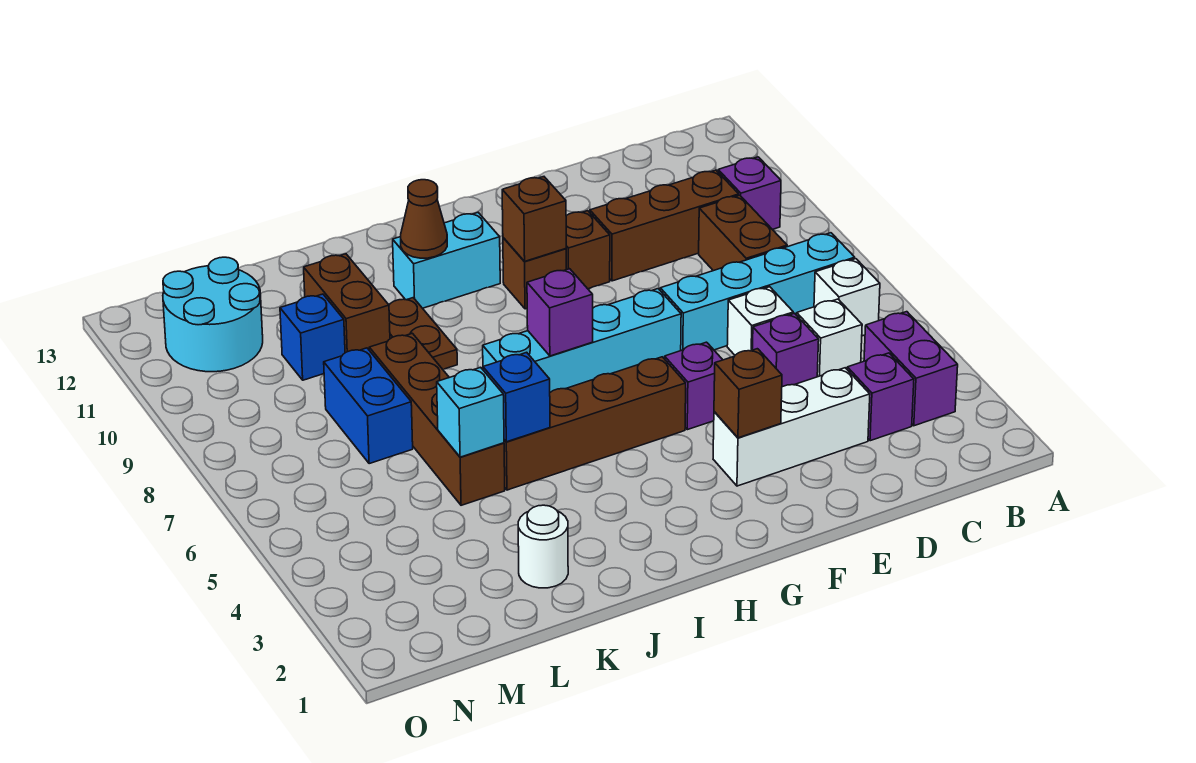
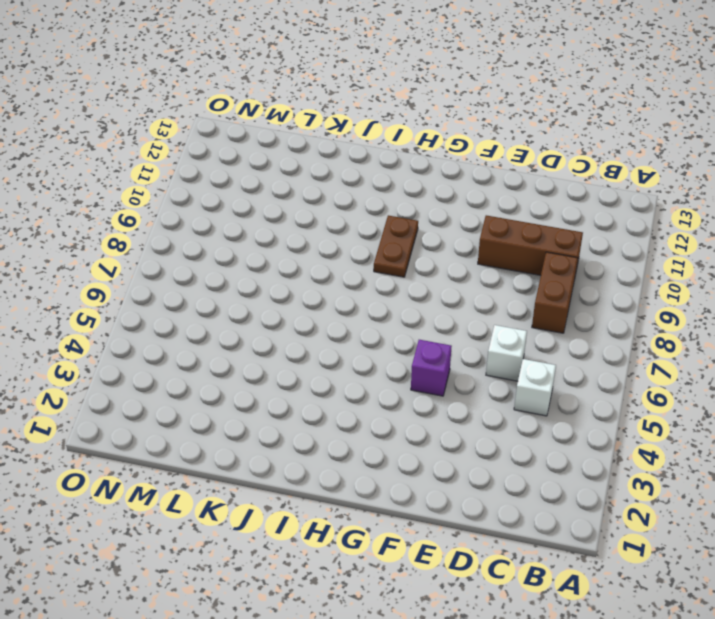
brown 1x2 plate [374,215,418,277] -> brown 1x2 plate moved to [389,298,457,369]
none -> purple 1x2 brick [864,312,958,426]
none -> white 1x1 brick [814,259,880,336]
none -> cyan 1x4 brick [660,233,855,350]
none -> purple 1x1 brick [718,157,781,229]

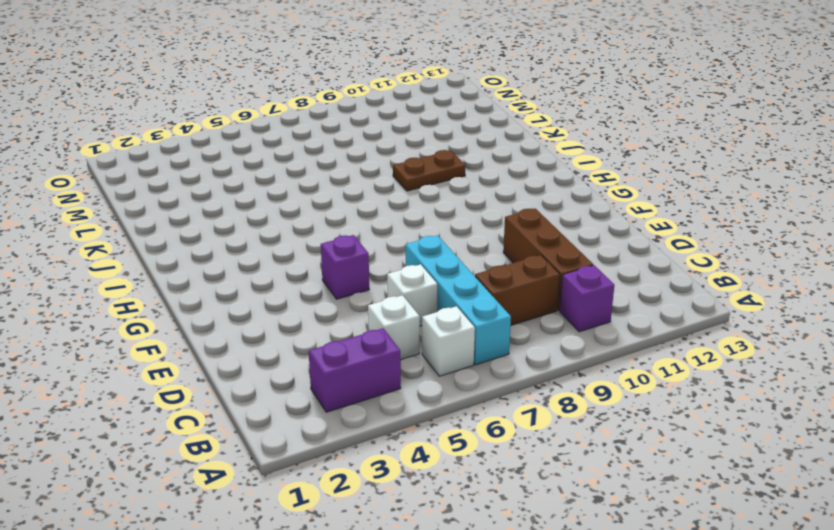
none -> purple 1x1 brick [847,353,914,441]
none -> white 1x3 brick [713,368,870,486]
none -> purple 1x1 brick [752,313,819,387]
none -> cyan 1x4 brick [483,289,681,392]

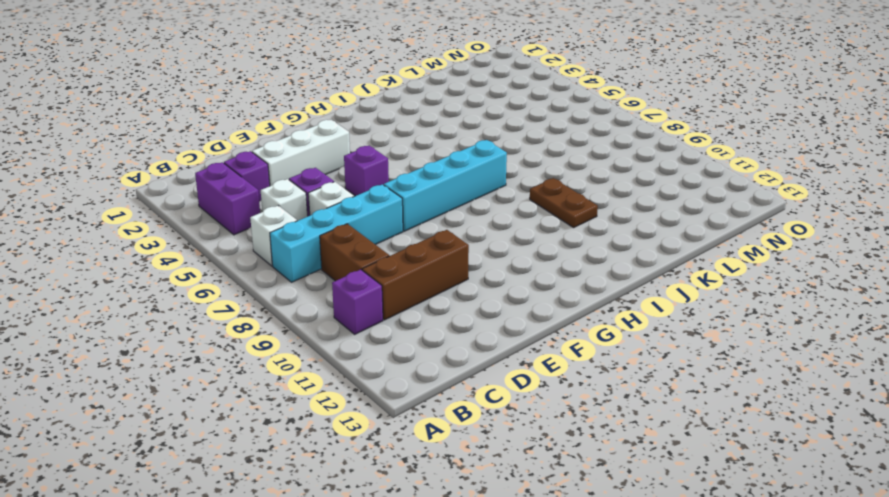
none -> brown 1x1 brick [566,211,610,289]
none -> brown 1x4 brick [504,357,686,490]
none -> brown 1x1 brick [503,238,566,309]
none -> cyan 1x2 brick [393,213,500,308]

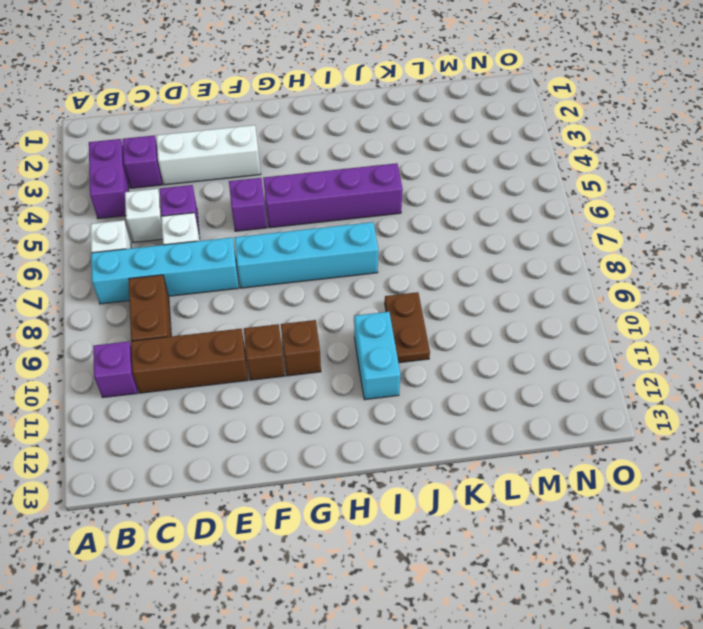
purple 1x4 brick [263,163,403,228] -> brown 1x4 brick [504,357,686,490]
cyan 1x2 brick [354,312,400,400] -> cyan 1x2 brick turned to [393,213,500,308]
none -> white 1x1 round brick [518,505,568,588]
none -> brown 1x4 brick [369,333,505,505]
none -> brown 1x2 brick [304,254,390,353]
none -> blue 1x2 brick [324,348,413,464]

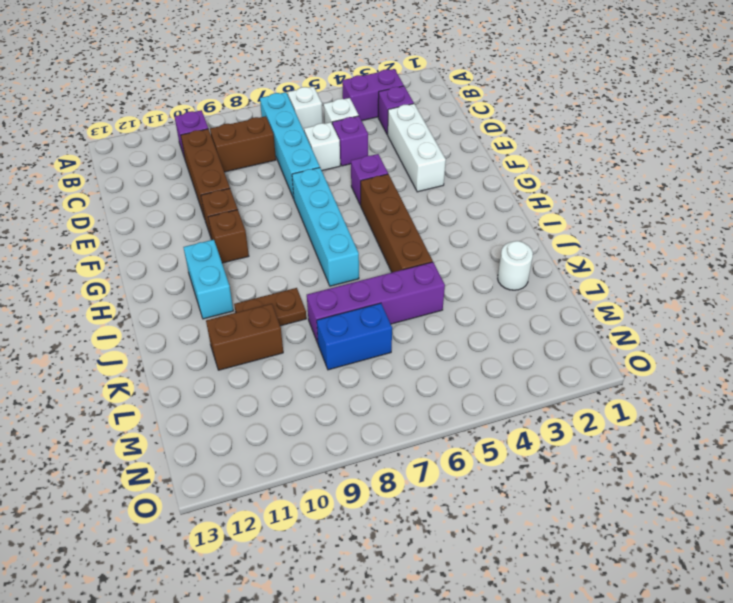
purple 1x4 brick [307,262,445,343] -> brown 1x4 brick [369,333,505,505]
none -> blue 1x1 brick [280,294,345,380]
none -> cyan 2x2 round brick [163,257,263,372]
none -> brown 1x1 brick [714,349,782,438]
none -> brown 1x1 brick [502,177,566,261]

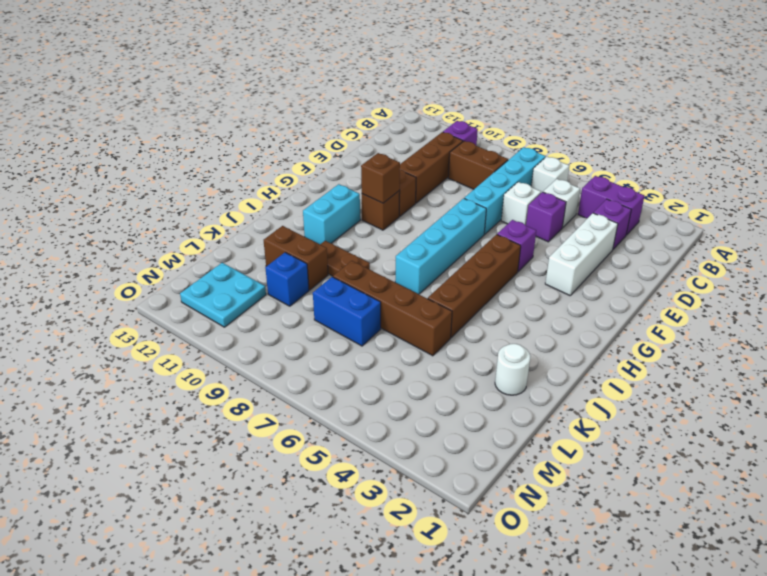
cyan 2x2 plate [180,263,266,327] -> cyan 2x2 round brick [163,257,263,372]
none -> brown 1x1 brick [714,349,782,438]
none -> purple 1x1 brick [527,269,593,356]
none -> brown 1x1 cone [401,180,447,258]
none -> blue 1x1 brick [483,352,550,442]

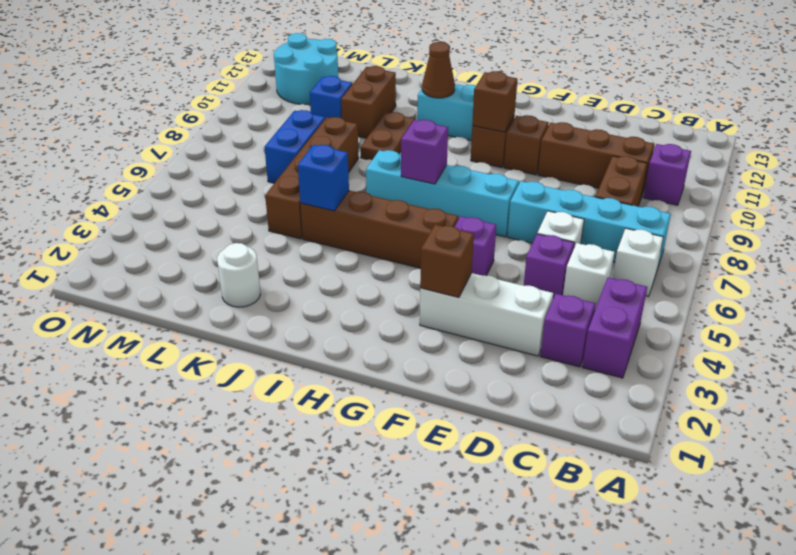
none -> cyan 1x1 brick [437,367,504,457]

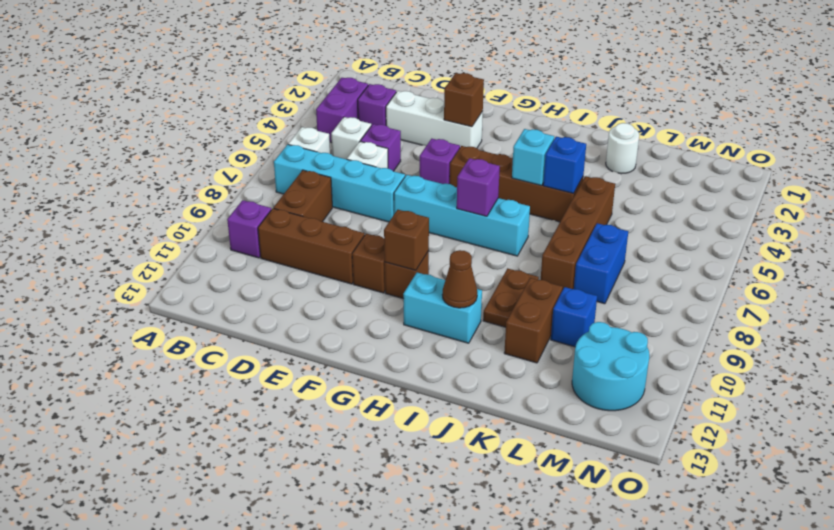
cyan 1x1 brick [512,129,554,186] -> cyan 1x1 brick moved to [437,367,504,457]

